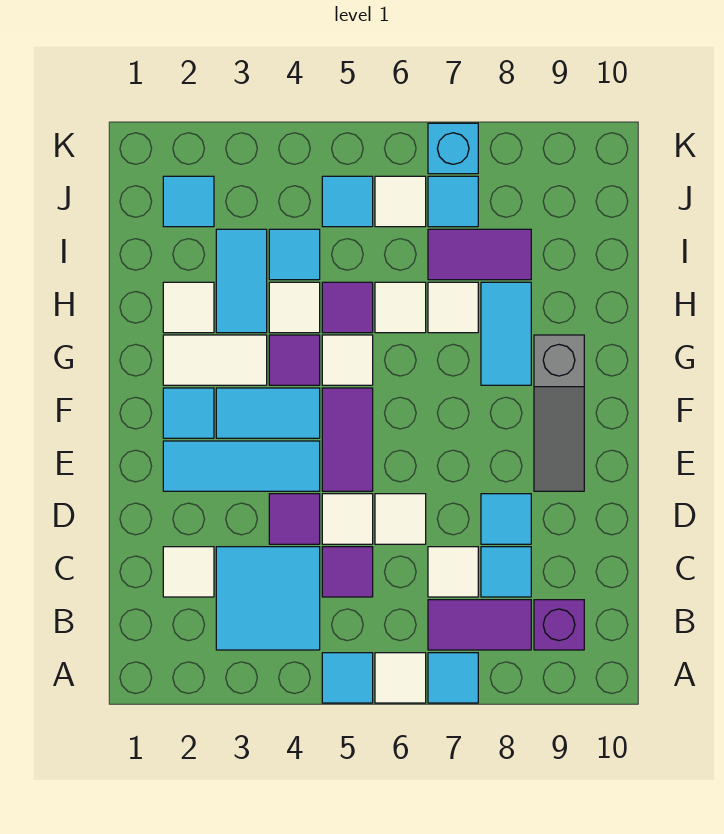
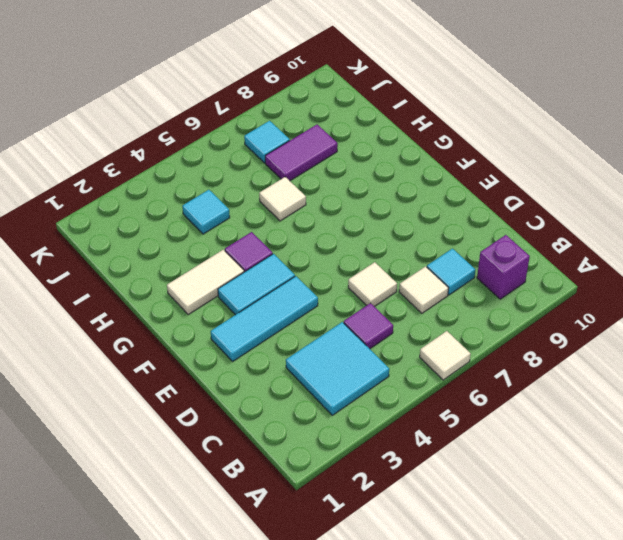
none -> cyan 1x1 tile [322,653,373,703]
none -> cyan 1x1 tile [428,653,478,703]
none -> purple 1x2 tile [428,600,531,650]
none -> white 1x1 tile [163,547,214,597]

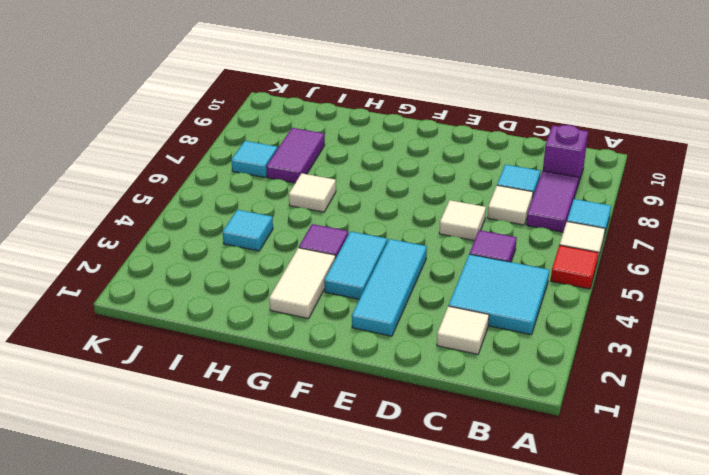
red 1x1 tile [551,245,599,289] -> cyan 1x1 tile [322,653,373,703]
none -> purple 1x1 tile [269,494,320,544]
none -> white 1x1 tile [322,494,373,544]
none -> cyan 1x1 tile [481,494,531,544]
none -> purple 1x2 tile [322,388,373,491]

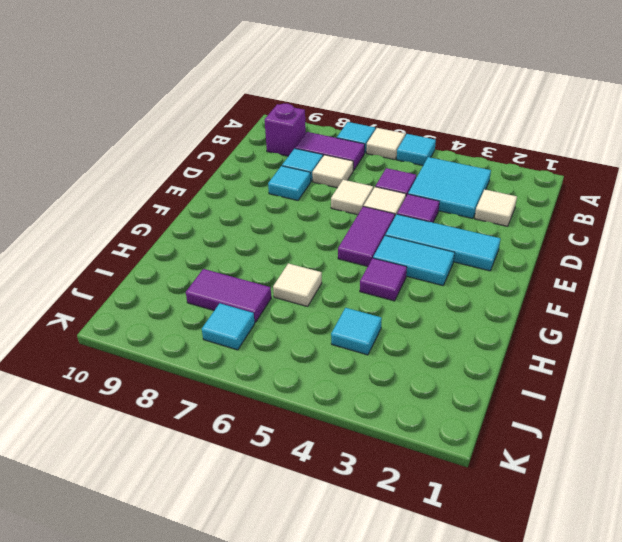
none -> grey 1x3 slope [534,335,584,491]
none -> cyan 1x1 tile [163,388,214,438]
none -> white 1x2 tile [163,335,267,385]
none -> white 1x1 tile [322,335,373,385]

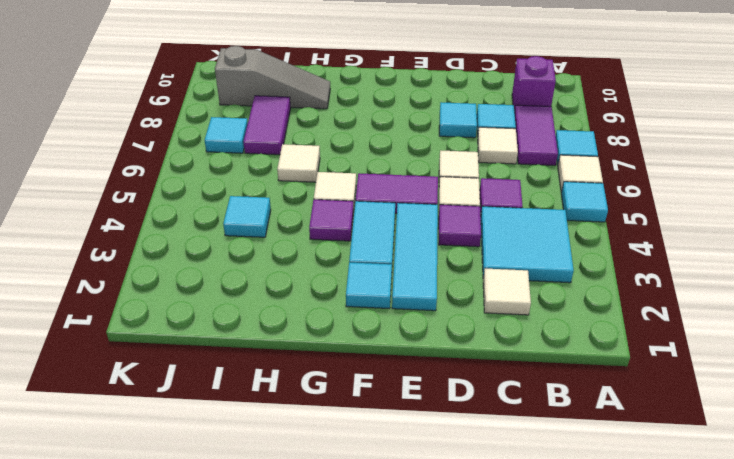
grey 1x3 slope [215,46,330,109] -> grey 1x3 slope moved to [534,335,584,491]
none -> white 1x2 tile [163,335,267,385]
none -> cyan 1x2 tile [481,282,531,385]
none -> white 1x1 tile [163,282,214,333]
none -> cyan 1x2 tile [216,229,267,333]

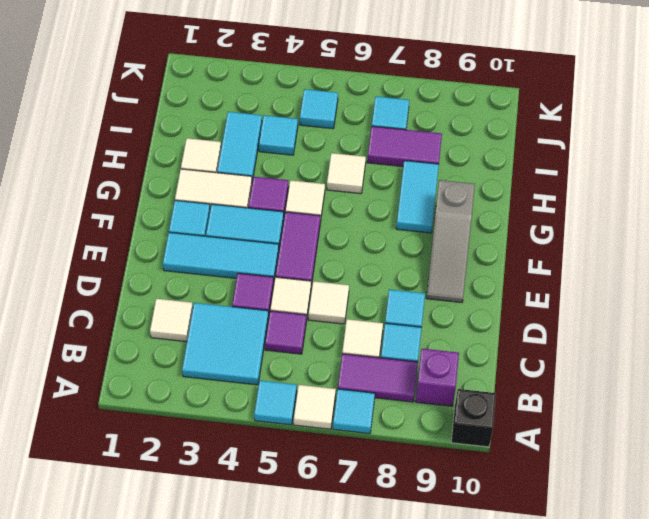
black 1x1 brick [451,389,496,447] -> none
none -> white 1x1 tile [269,282,320,333]
none -> purple 1x1 tile [322,282,373,333]
none -> white 1x1 tile [428,282,478,333]
none -> cyan 1x1 tile [163,176,214,227]

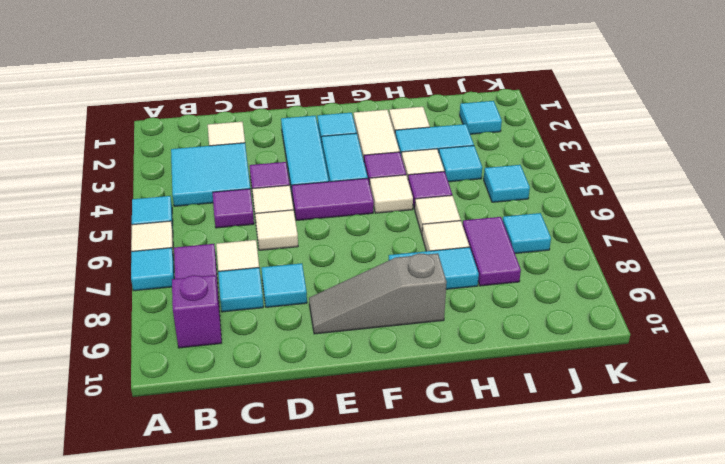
none -> white 1x1 tile [375,176,426,227]
none -> cyan 1x1 brick [428,123,478,174]

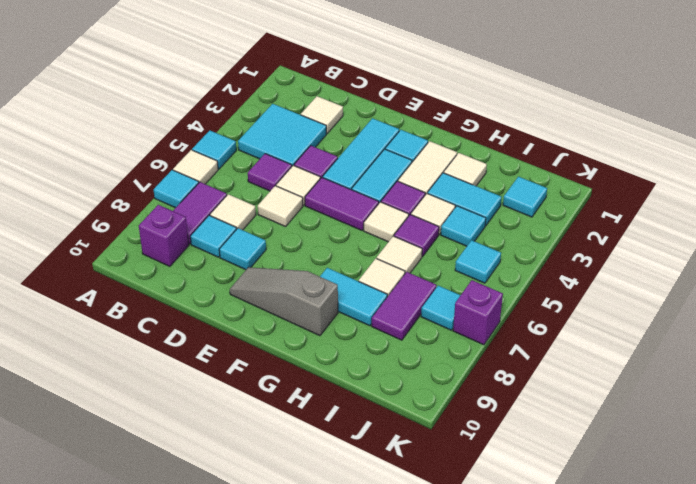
purple 1x1 brick [453,280,503,345] -> cyan 1x1 brick [428,123,478,174]
none -> white 1x1 tile [375,176,426,227]

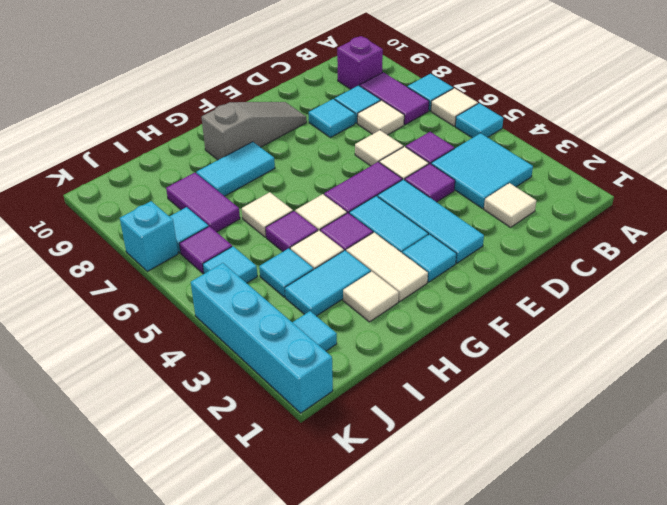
purple 1x1 tile [179,226,232,274] -> white 1x1 tile [375,176,426,227]
cyan 1x4 brick [191,263,333,413] -> none
none -> white 1x1 tile [428,282,478,333]

